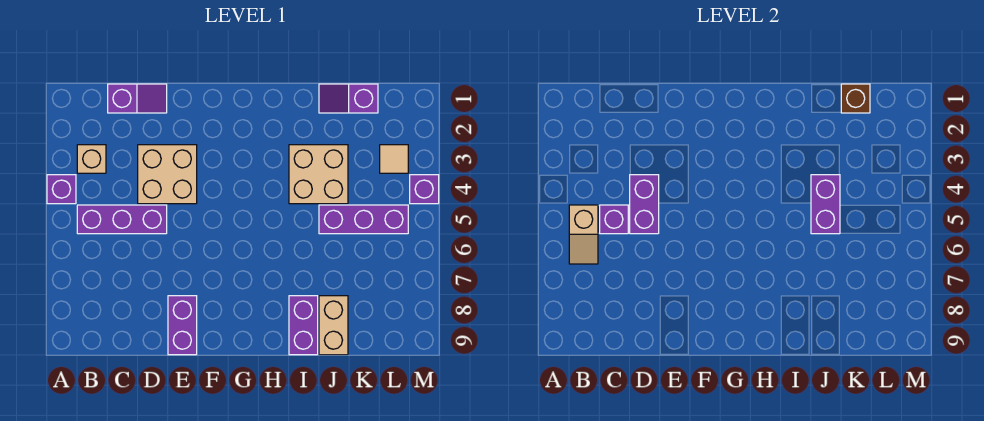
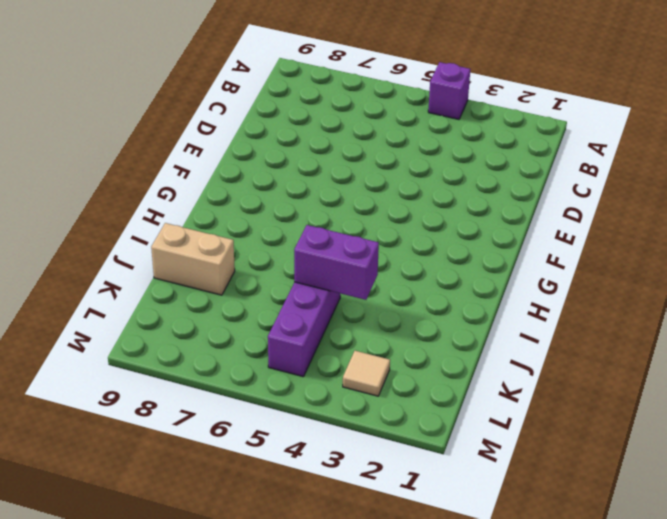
none -> tan 1x1 brick [77,145,106,173]
none -> purple 1x3 brick [77,205,167,234]
none -> purple 1x2 slope [108,84,167,113]

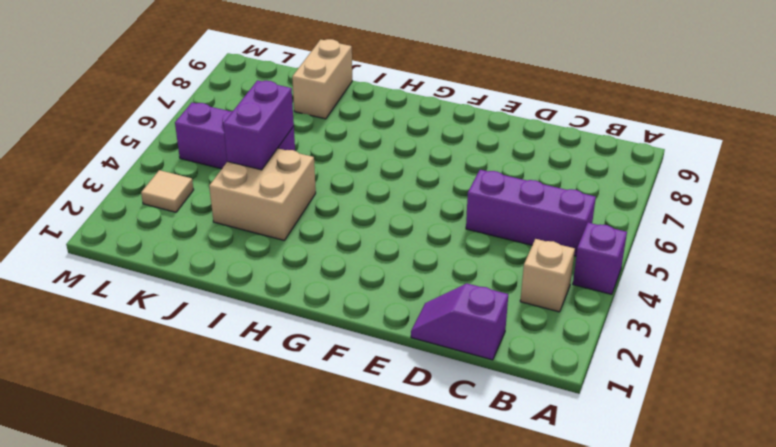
none -> tan 2x2 brick [138,145,197,204]
none -> purple 1x2 brick [168,296,197,355]
none -> purple 1x2 brick [289,296,318,355]

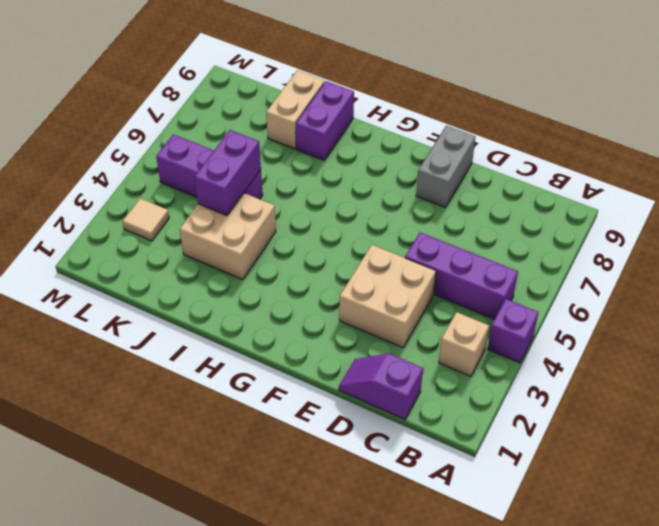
grey 1x2 brick [416,126,476,208] -> purple 1x2 brick [168,296,197,355]
none -> purple 1x2 slope [319,84,378,113]
none -> purple 1x1 brick [410,175,439,204]
none -> tan 1x2 slope [569,205,598,264]

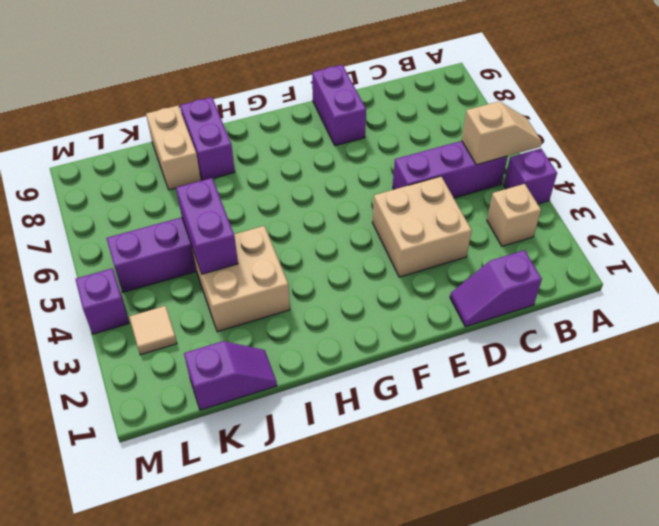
tan 1x2 slope [462,101,542,165] -> tan 1x2 slope turned to [569,205,598,264]
none -> purple 1x1 brick [600,205,628,234]
none -> purple 1x2 brick [630,175,659,234]
none -> brown 1x1 brick [841,84,870,113]

